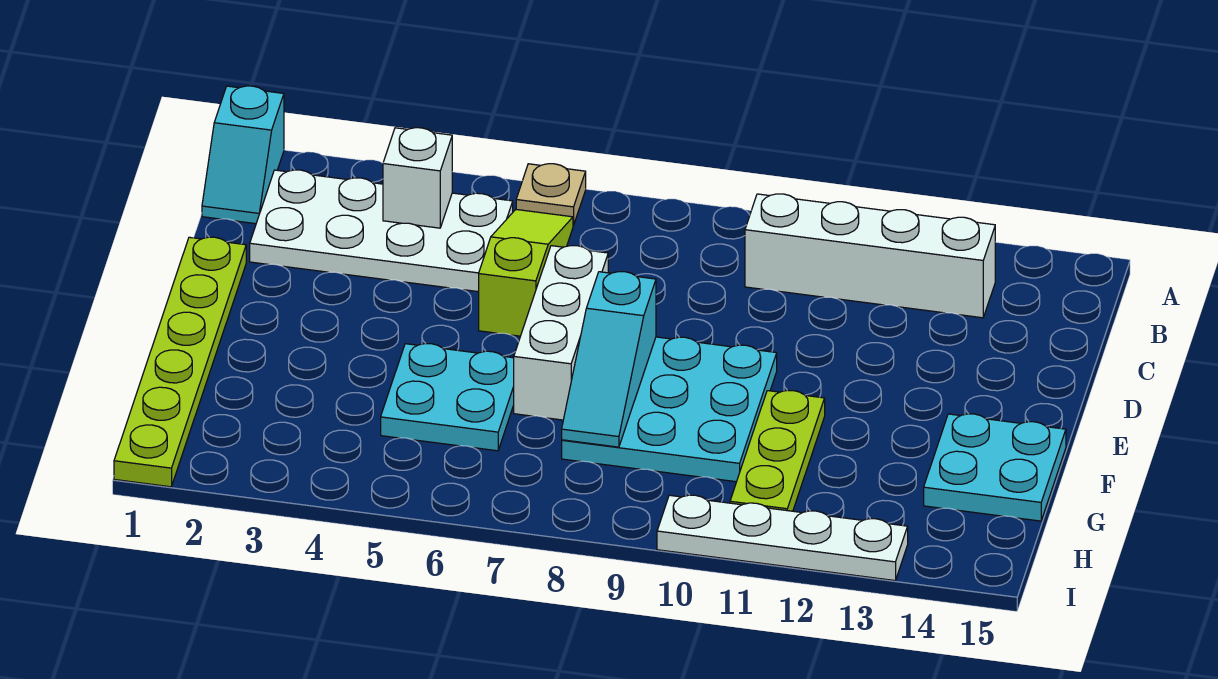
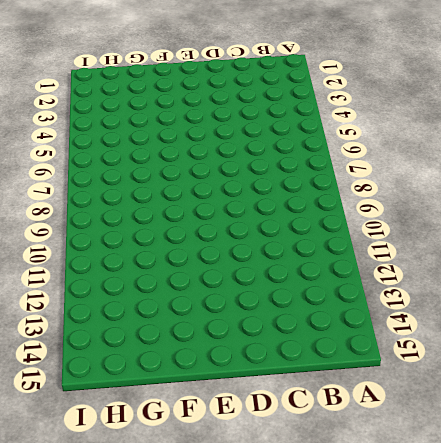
none -> cyan 1x2 slope [202,86,284,224]
none -> tan 1x1 plate [516,164,586,225]
none -> white 2x4 plate [250,170,513,292]

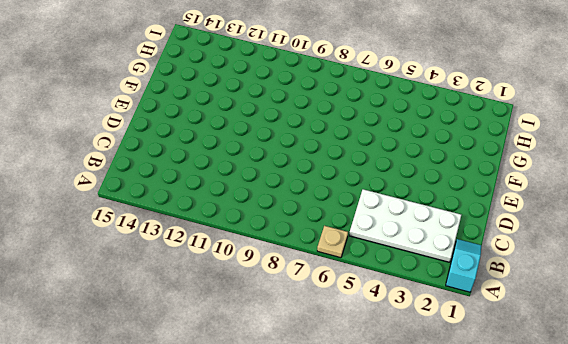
none -> lime 1x3 slope [479,210,573,336]
none -> white 1x4 brick [745,194,995,318]
none -> lime 1x6 plate [114,237,246,487]

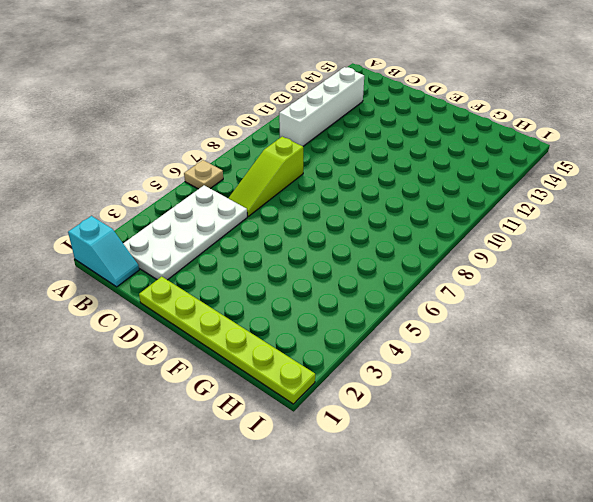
lime 1x3 slope [228,137,303,216] -> lime 1x3 slope turned to [479,210,573,336]
none -> white 1x3 brick [514,246,608,420]
none -> cyan 3x3 plate [562,337,777,482]
none -> cyan 2x2 plate [381,344,514,451]

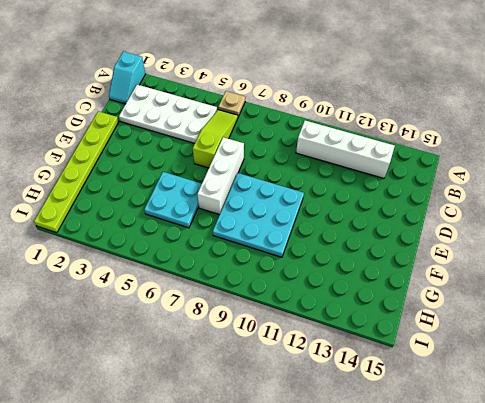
none -> lime 1x3 plate [730,390,825,511]
none -> cyan 2x2 plate [924,414,1066,521]
none -> white 1x4 plate [657,495,908,581]

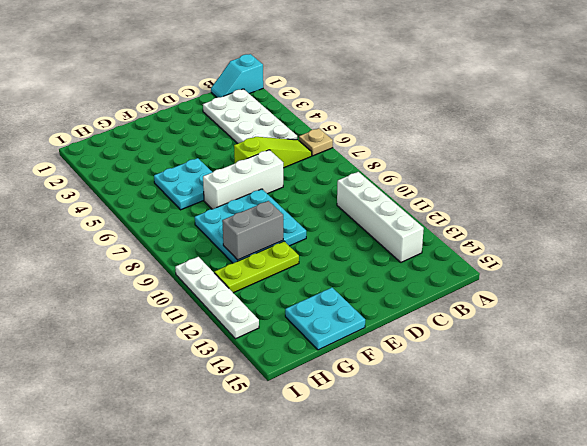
grey 1x2 brick [222,201,283,260] -> none
none -> lime 1x6 plate [114,237,246,487]
none -> white 1x1 brick [383,128,452,228]
none -> cyan 1x3 slope [562,272,656,447]

